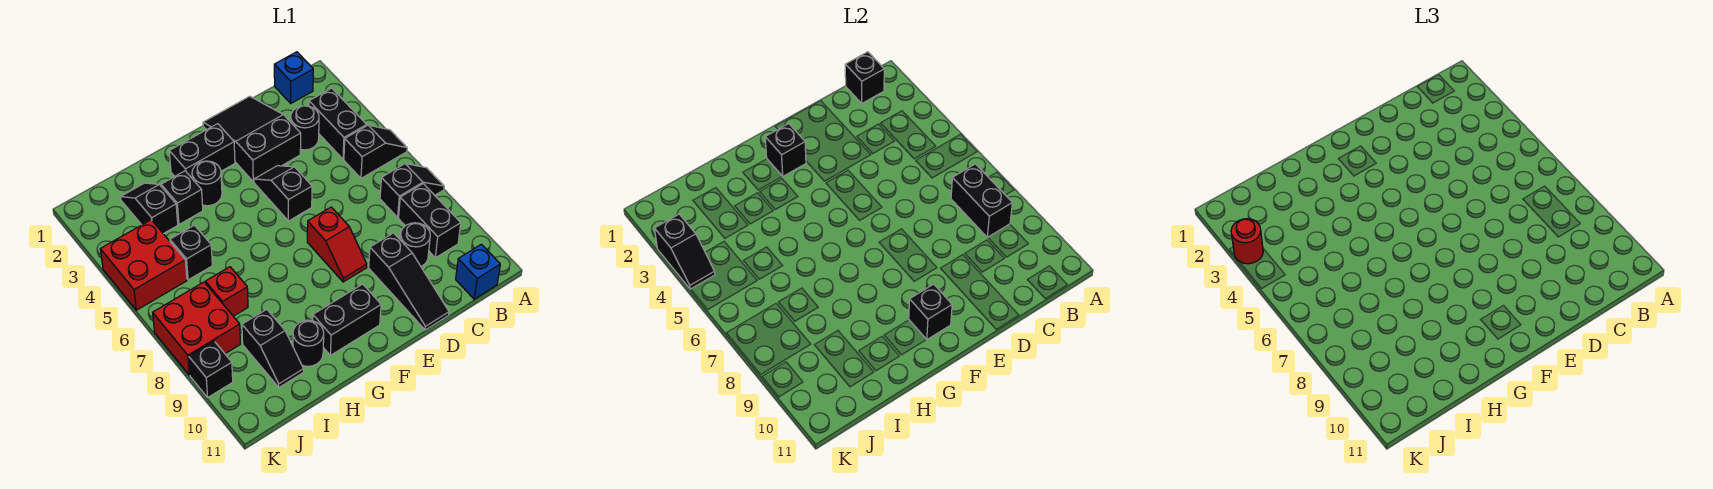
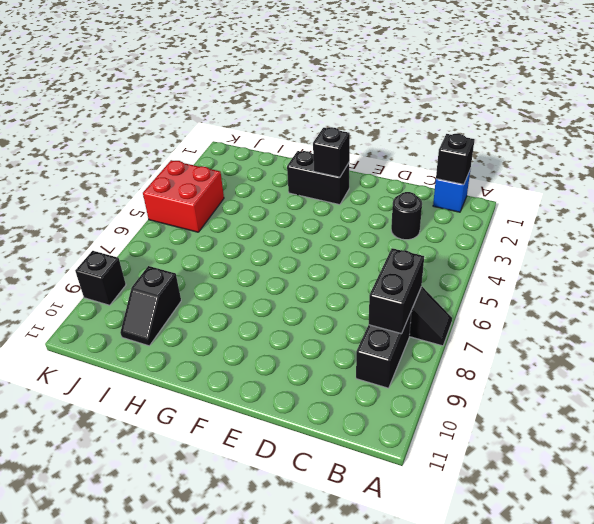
none -> black 1x2 slope [344,125,407,178]
none -> black 1x2 brick [309,88,367,159]
none -> blue 1x1 brick [456,244,500,299]
none -> black 1x1 round brick [400,223,430,266]

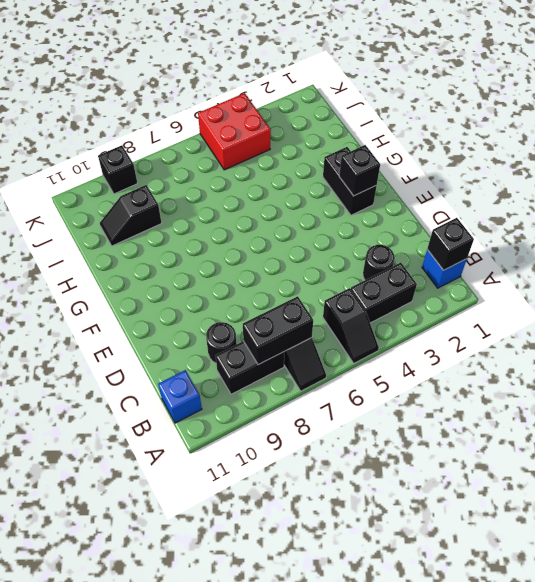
none -> black 2x3 slope [203,96,301,182]
none -> black 1x3 slope [369,233,449,330]
none -> black 1x2 slope [254,166,312,221]
none -> red 1x2 slope [307,207,367,282]

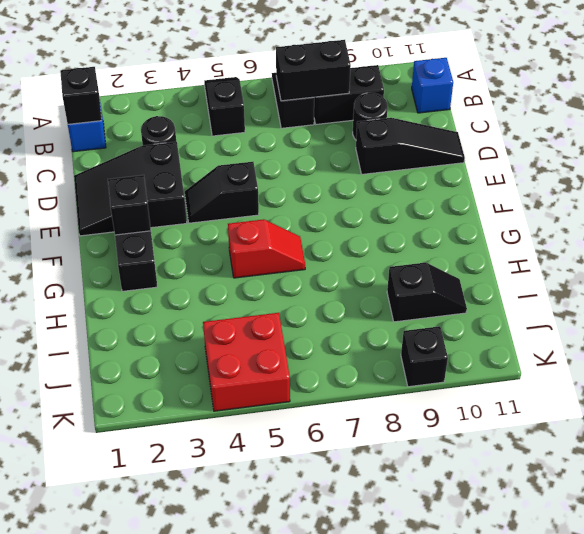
red 1x2 slope [228,219,305,278] -> red 1x2 slope moved to [307,207,367,282]
none -> black 1x2 brick [309,88,367,159]
none -> black 1x2 brick [312,284,381,355]
none -> black 1x1 round brick [192,161,222,206]
none -> black 1x1 brick [161,171,203,224]

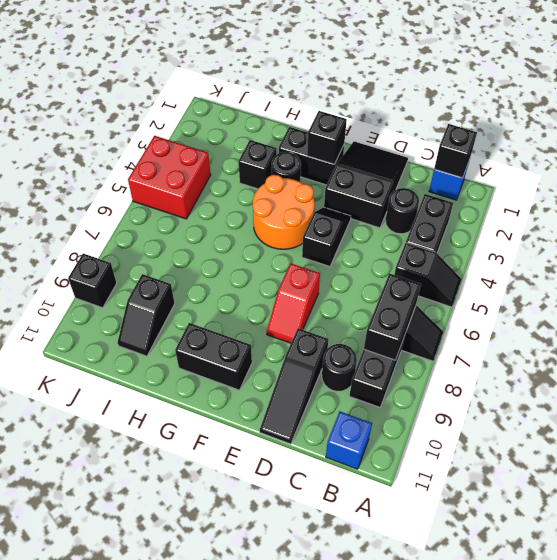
orange 2x2 round brick [253,175,315,249] -> none
none -> black 1x1 round brick [293,320,324,366]
none -> black 1x2 slope [121,183,178,234]
none -> black 1x1 brick [170,225,212,280]
none -> red 1x1 brick [205,267,248,316]

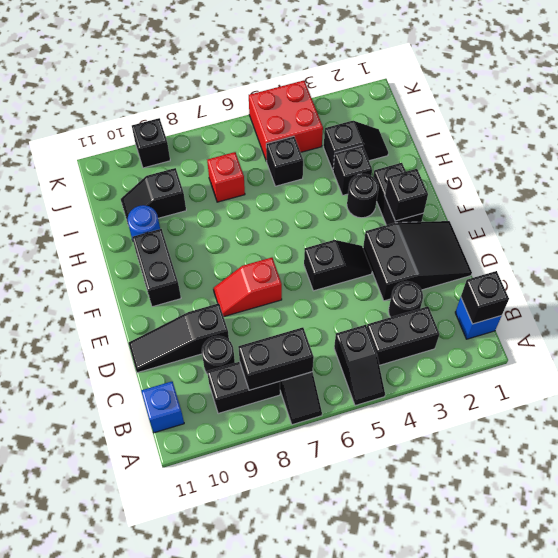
blue 1x1 round brick [128,205,160,240] -> black 1x1 round brick [293,320,324,366]
none -> red 2x2 brick [153,282,240,375]
none -> black 1x1 brick [909,284,952,340]
none -> black 1x2 slope [654,214,715,289]
none -> red 1x1 round brick [1231,219,1263,264]

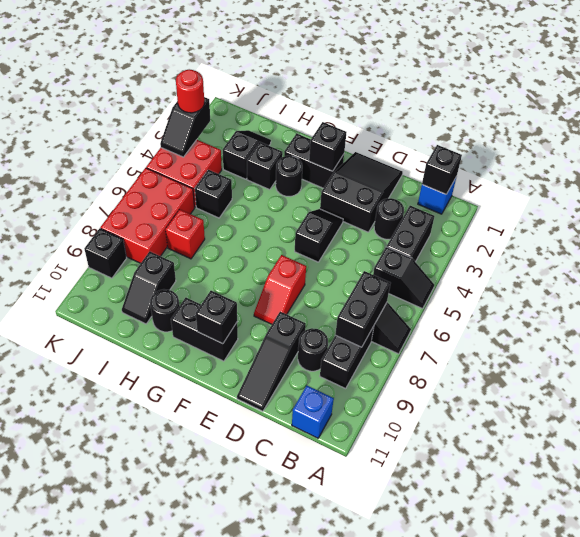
red 2x3 brick [100,168,194,263] -> red 2x2 brick [153,282,240,375]

